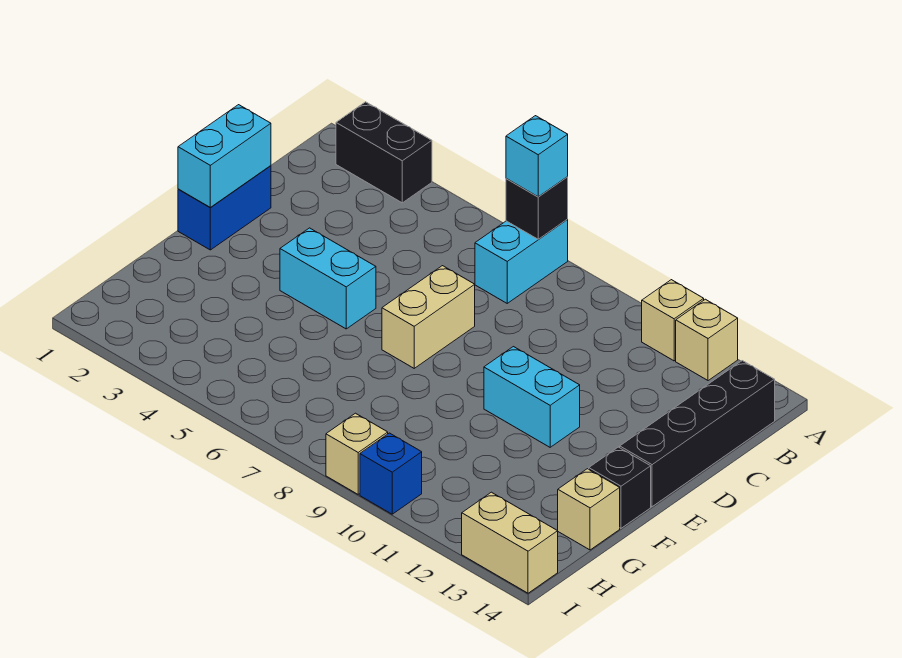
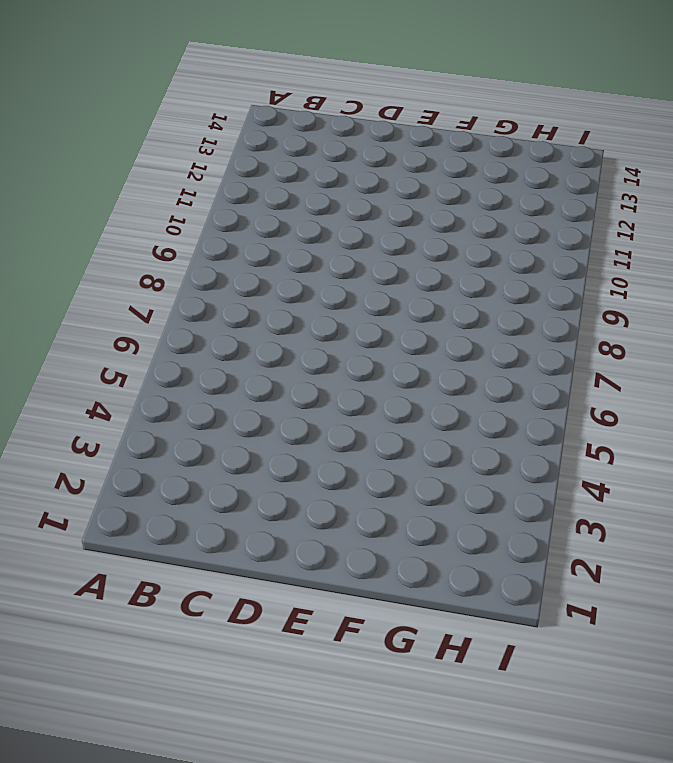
none -> black 1x2 brick [336,102,432,203]
none -> cyan 1x2 brick [475,220,568,303]
none -> tan 1x1 brick [642,280,704,361]

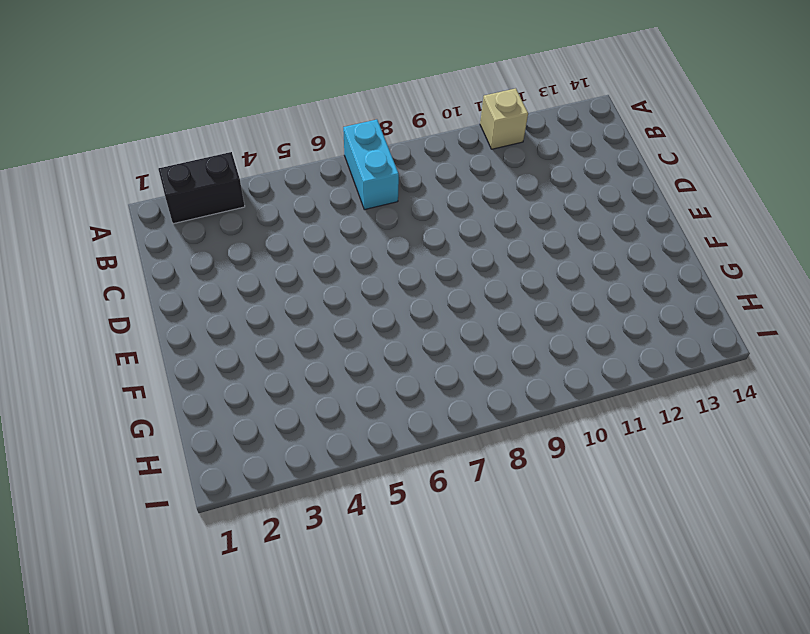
none -> tan 1x1 brick [676,299,738,381]
none -> black 1x4 brick [620,361,775,507]
none -> blue 1x2 brick [178,166,271,250]

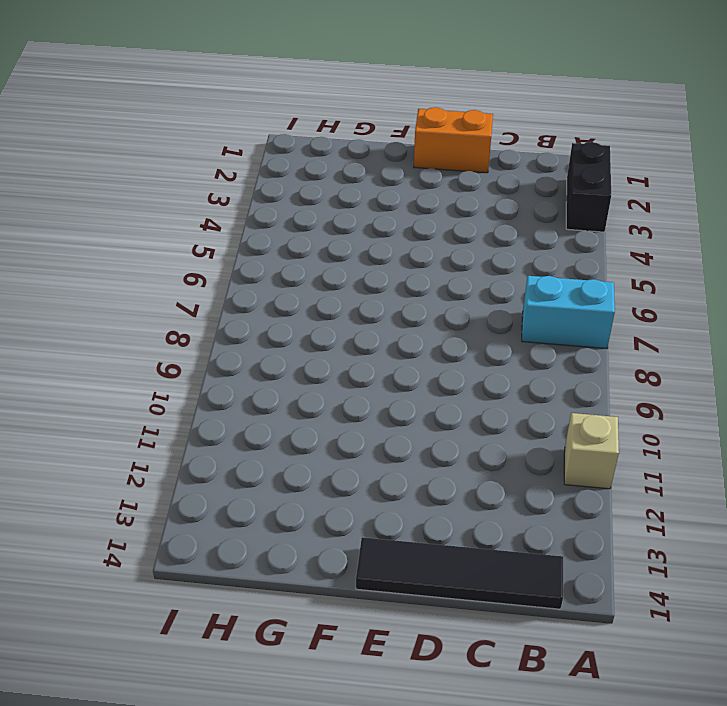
black 1x4 tile [356,537,563,609] -> black 1x4 brick [620,361,775,507]
orange 1x2 brick [414,107,493,173] -> blue 1x2 brick [178,166,271,250]
none -> tan 1x1 brick [676,299,738,381]
none -> tan 1x2 brick [382,266,475,368]
none -> cyan 1x2 brick [280,228,376,329]

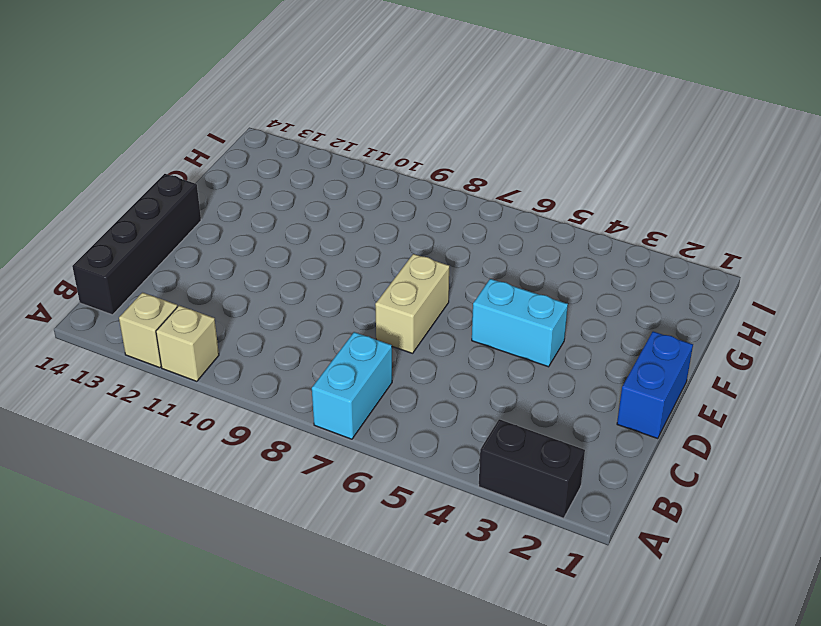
none -> cyan 1x2 brick [484,347,580,447]
none -> black 1x1 brick [589,447,651,528]
none -> tan 1x1 brick [558,469,620,550]

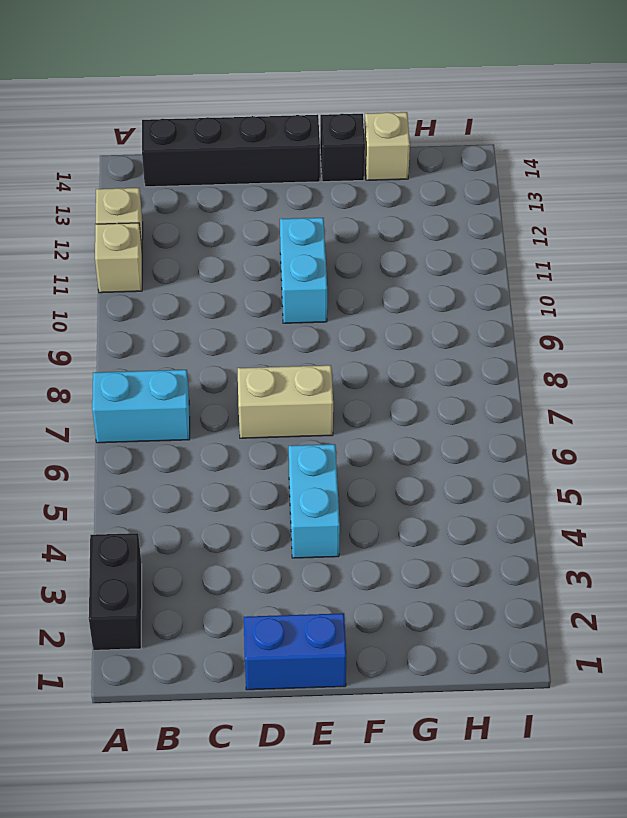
none -> tan 1x1 brick [326,413,388,494]
none -> blue 1x1 brick [360,433,422,514]
none -> tan 1x2 brick [462,492,558,593]

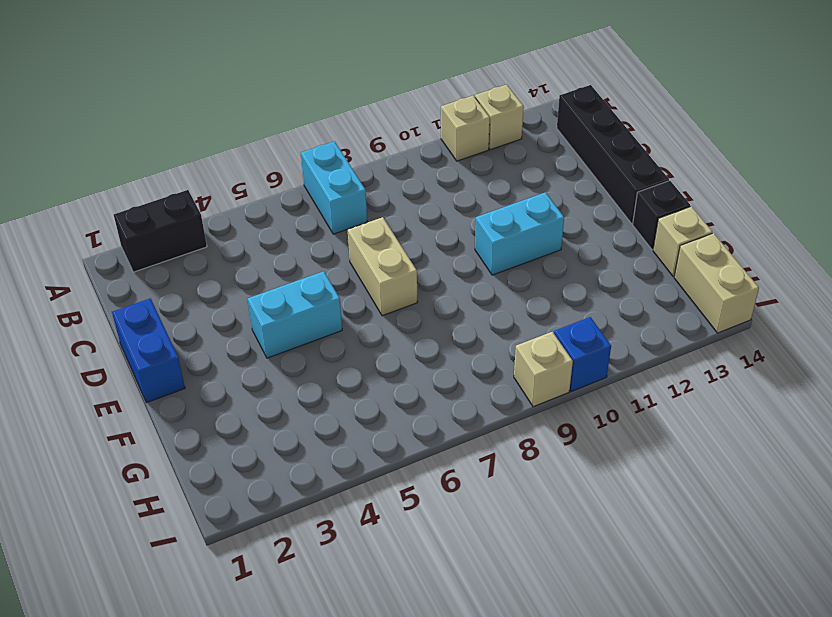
tan 1x2 brick [674,233,759,333] -> tan 1x2 brick turned to [462,492,558,593]
none -> black 1x1 brick [506,177,568,239]
none -> cyan 1x2 brick [178,105,271,207]
none -> cyan 1x1 brick [506,116,568,197]

